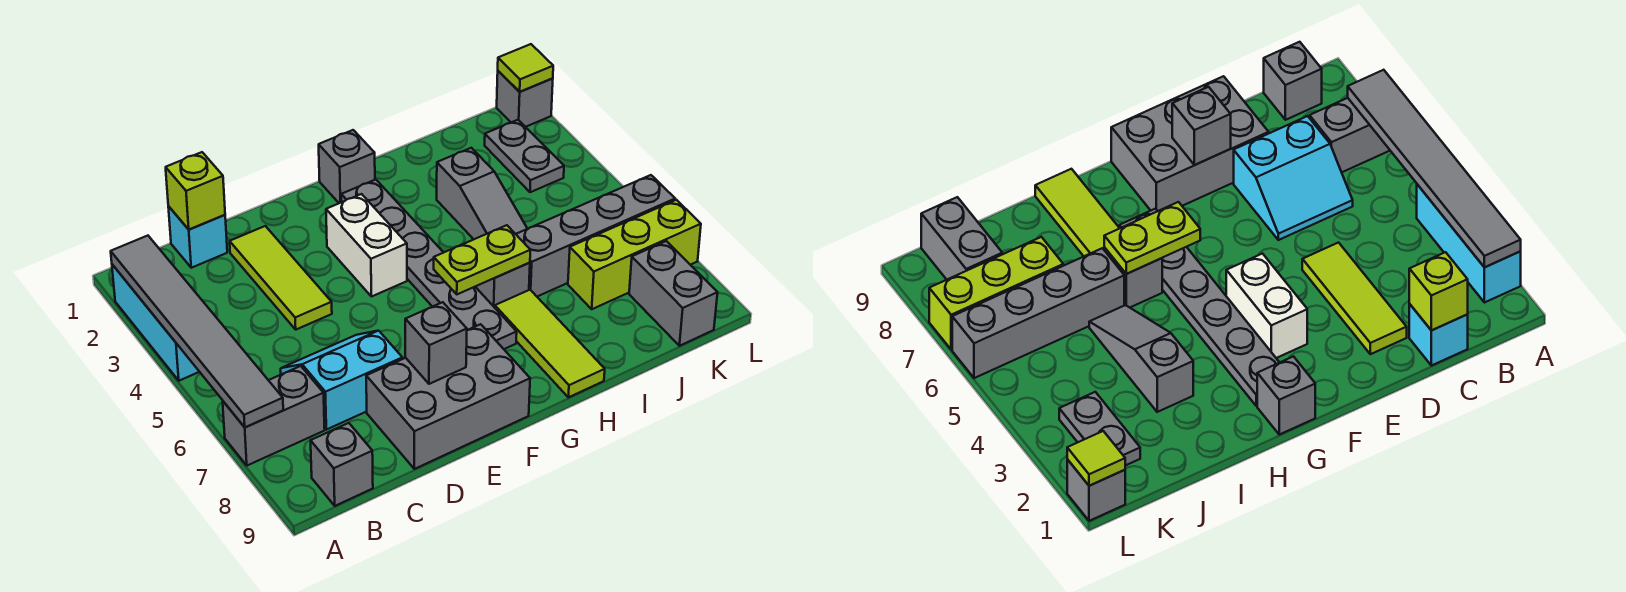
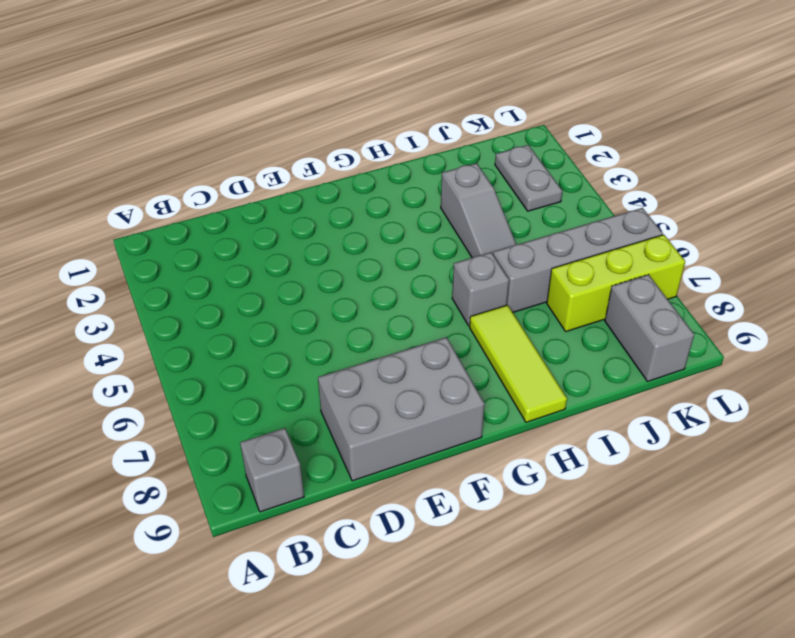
none -> cyan 1x3 brick [112,264,199,381]
none -> grey 1x2 brick [223,366,325,466]
none -> cyan 1x1 brick [168,206,227,268]

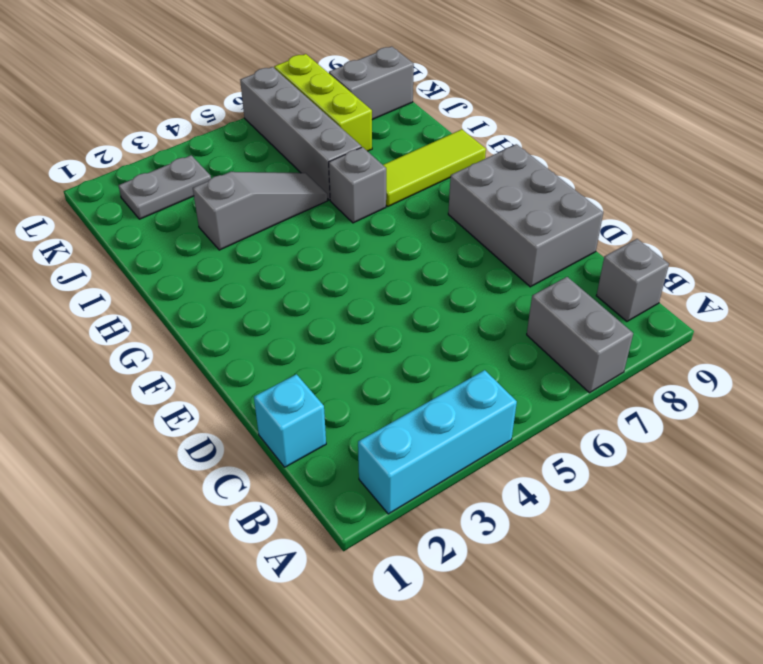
none -> cyan 2x2 slope [281,331,402,430]
none -> lime 1x3 tile [230,226,332,329]
none -> white 1x2 brick [326,194,407,297]

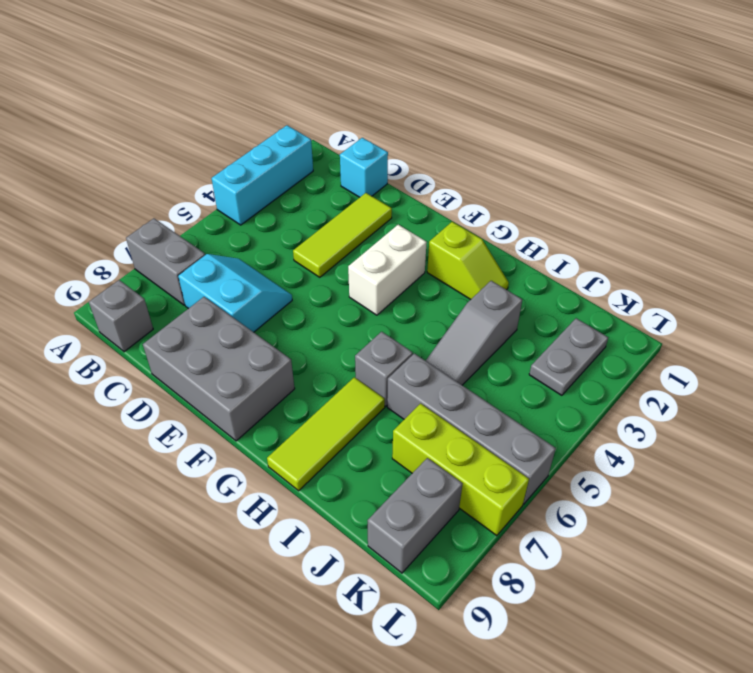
lime 1x2 slope [427,222,509,299] -> grey 1x6 plate [341,180,517,349]
none -> grey 1x1 brick [319,130,375,203]
none -> grey 1x1 brick [497,71,553,127]
none -> grey 1x6 tile [111,236,283,427]

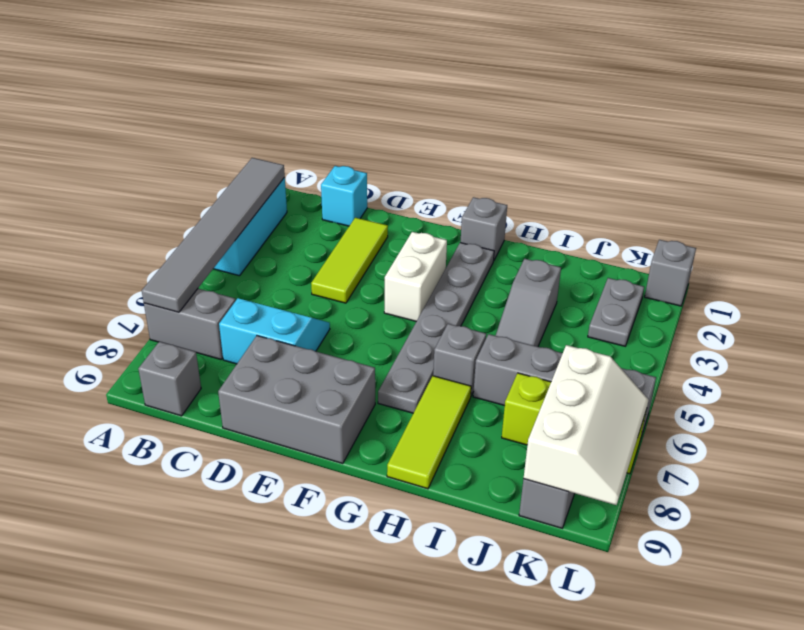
white 2x3 slope [524,345,648,505] -> none
none -> lime 1x1 brick [166,152,225,230]
none -> grey 1x1 brick [405,302,467,384]
none -> lime 1x2 plate [434,225,530,294]

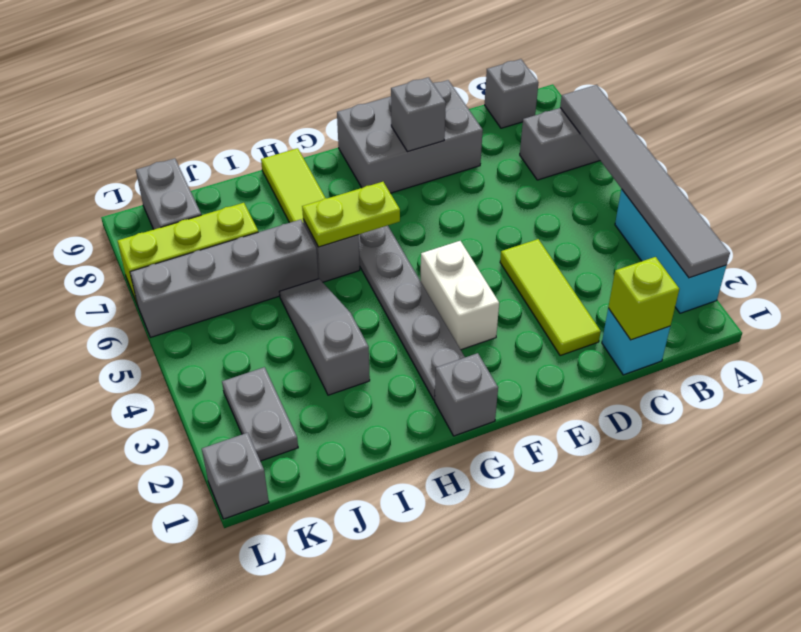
none -> cyan 2x2 slope [281,331,402,430]
none -> lime 1x1 tile [498,44,553,92]

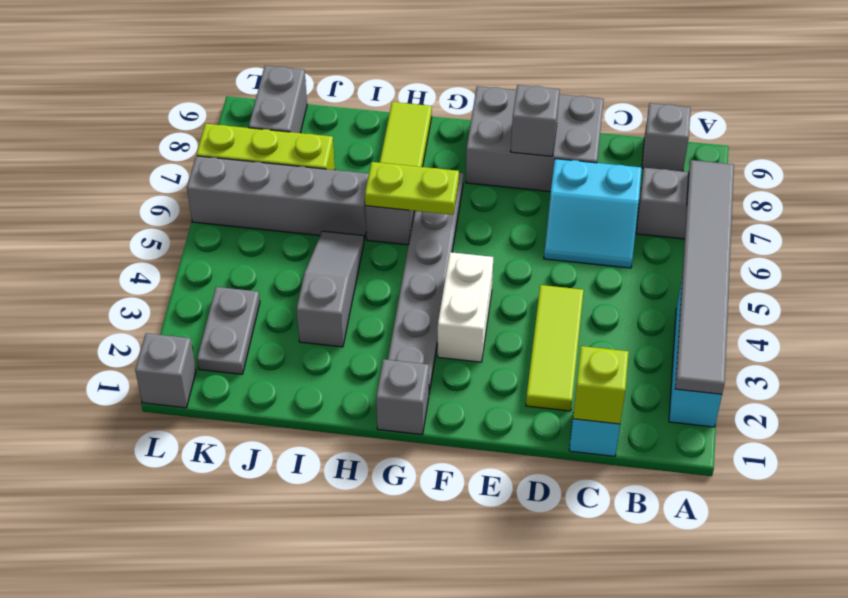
none -> lime 1x1 tile [498,44,553,92]

